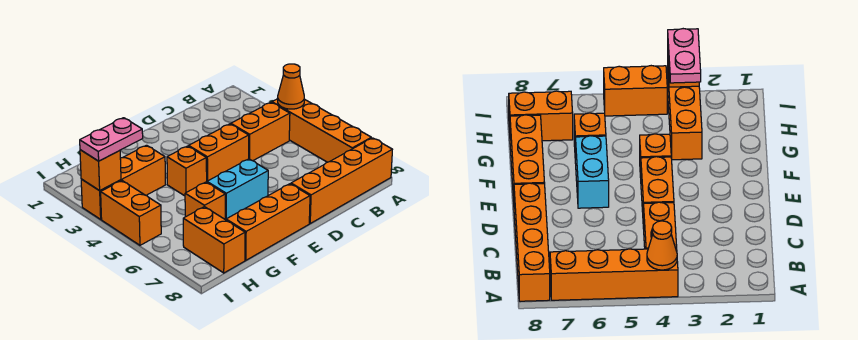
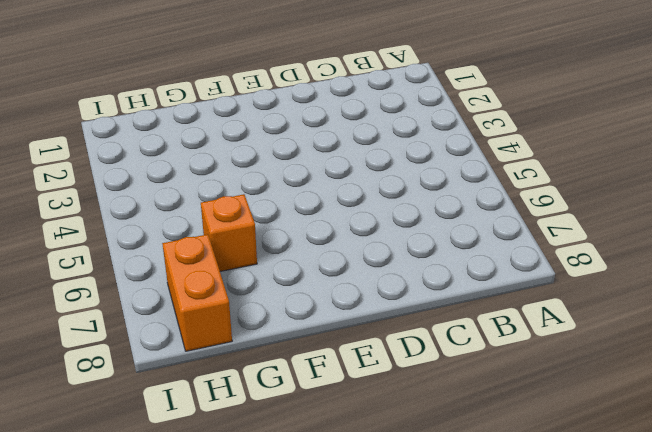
none -> orange 1x4 brick [272,99,371,162]
none -> orange 1x4 brick [291,138,392,223]
none -> orange 1x2 brick [231,102,290,161]

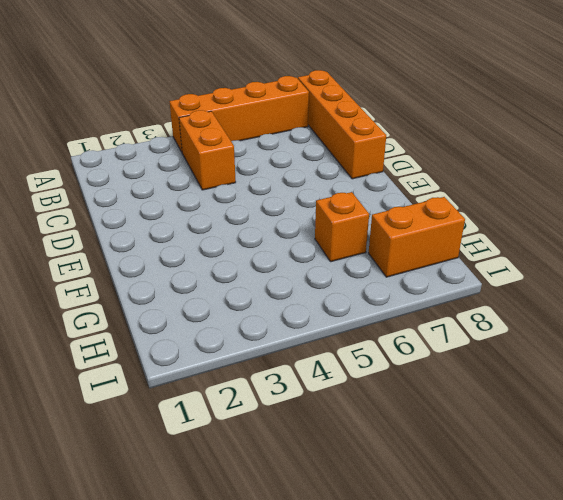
none -> orange 1x2 brick [189,124,249,181]
none -> cyan 1x2 brick [207,159,268,220]
none -> orange 1x3 brick [226,184,310,260]

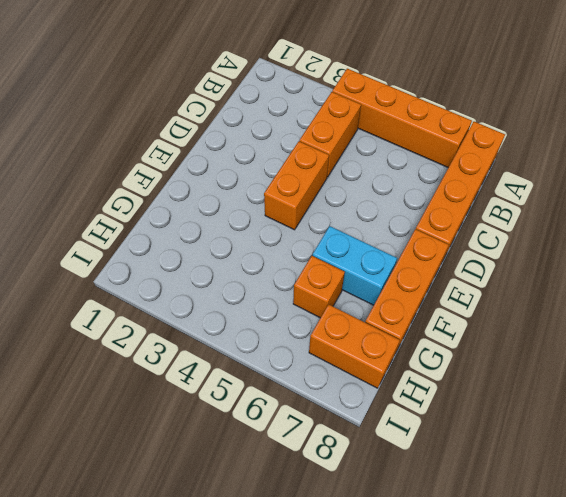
cyan 1x2 brick [312,226,397,305] -> cyan 1x2 brick turned to [207,159,268,220]
none -> orange 1x1 brick [167,146,207,196]
none -> orange 1x3 brick [81,145,165,219]
none -> orange 1x2 brick [101,181,161,245]

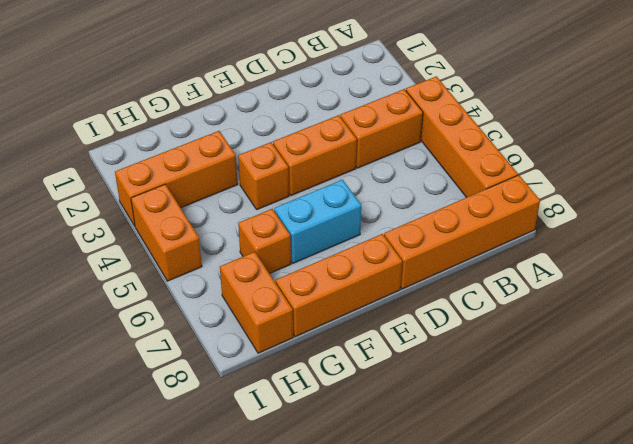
none -> orange 1x1 cone [278,64,304,109]
none -> orange 1x1 brick [80,150,121,191]
none -> pink 1x2 plate [80,118,143,161]

